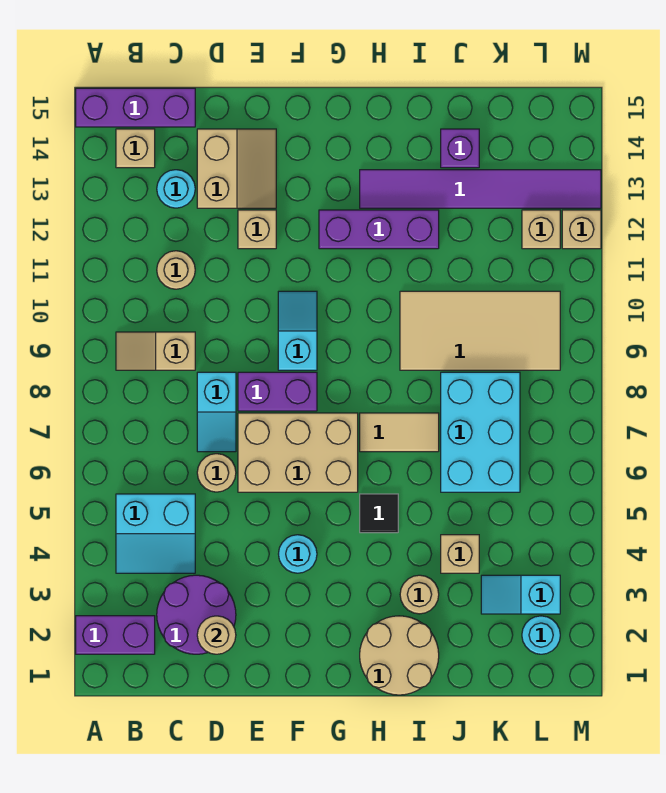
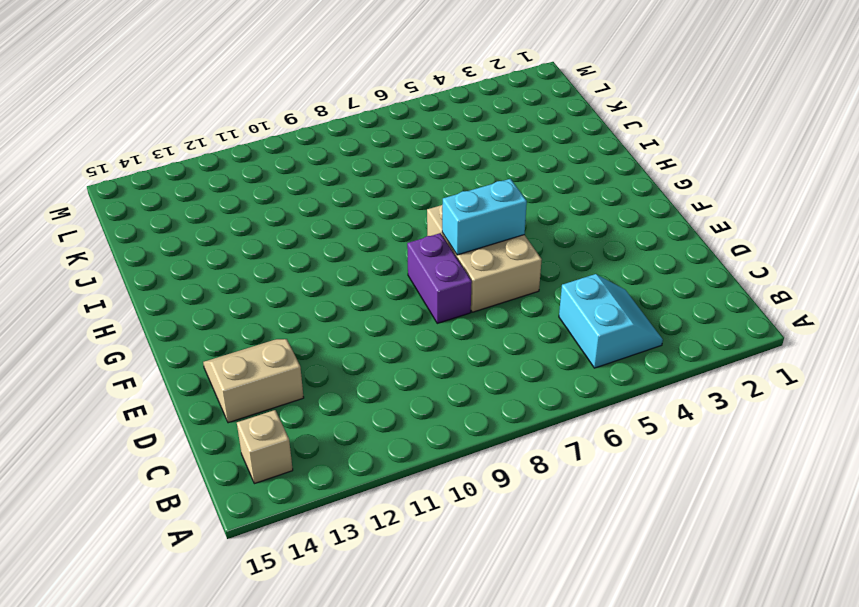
cyan 1x2 brick [442,179,527,255] -> none
none -> purple 1x2 brick [76,616,155,654]
none -> purple 1x3 brick [76,88,195,127]
none -> tan 1x2 slope [116,332,195,370]
none -> purple 2x2 round brick [157,575,236,654]

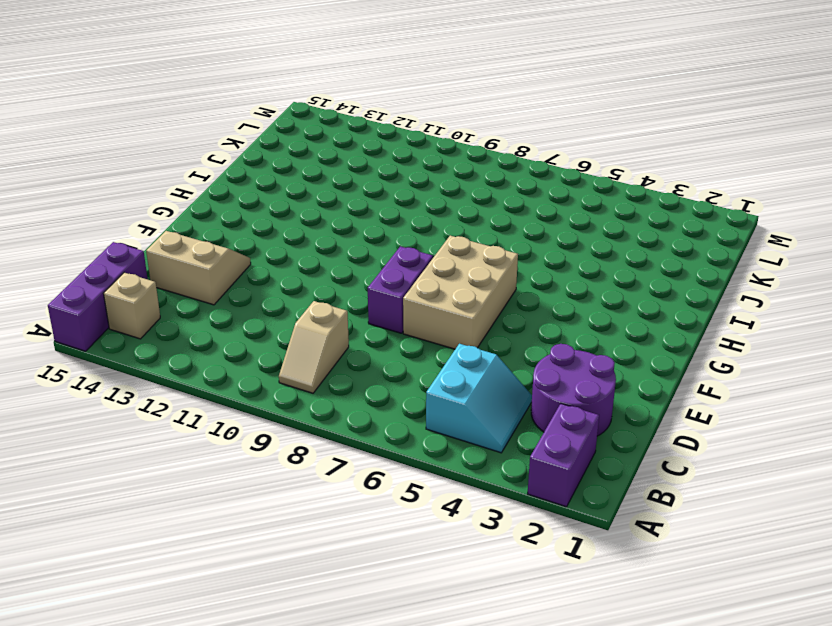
none -> tan 1x1 round brick [157,251,195,289]
none -> cyan 1x1 round brick [157,170,195,208]
none -> tan 1x1 round brick [197,454,236,492]
none -> cyan 1x2 slope [197,372,236,452]

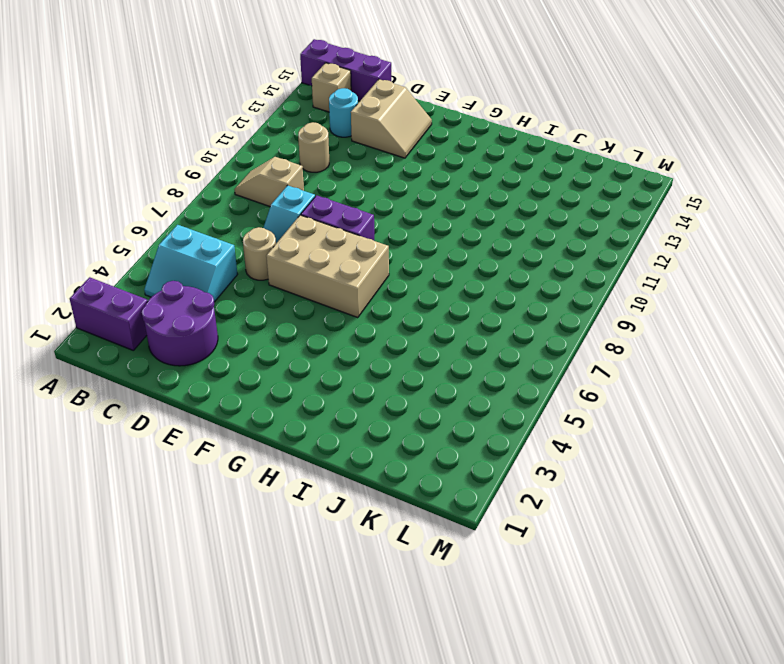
none -> tan 1x1 brick [238,210,276,249]
none -> cyan 1x1 round brick [279,535,317,573]
none -> cyan 1x2 slope [278,291,317,370]
none -> purple 1x3 brick [319,210,439,249]

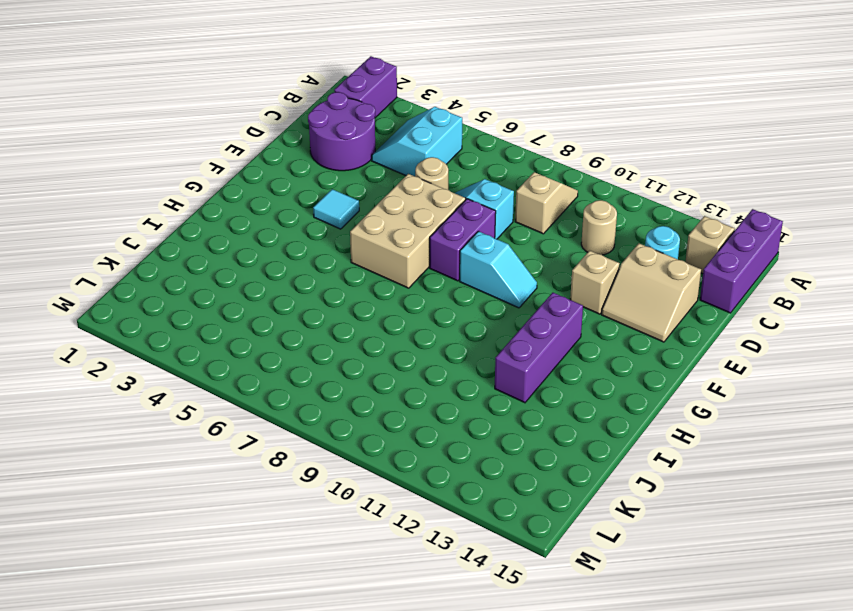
cyan 1x1 tile [313,189,359,229] -> cyan 1x1 round brick [279,535,317,573]
none -> tan 2x2 round brick [360,616,439,695]
none -> black 1x1 tile [360,494,398,533]
none -> tan 1x2 tile [360,413,439,452]
none -> purple 1x6 tile [360,170,601,208]

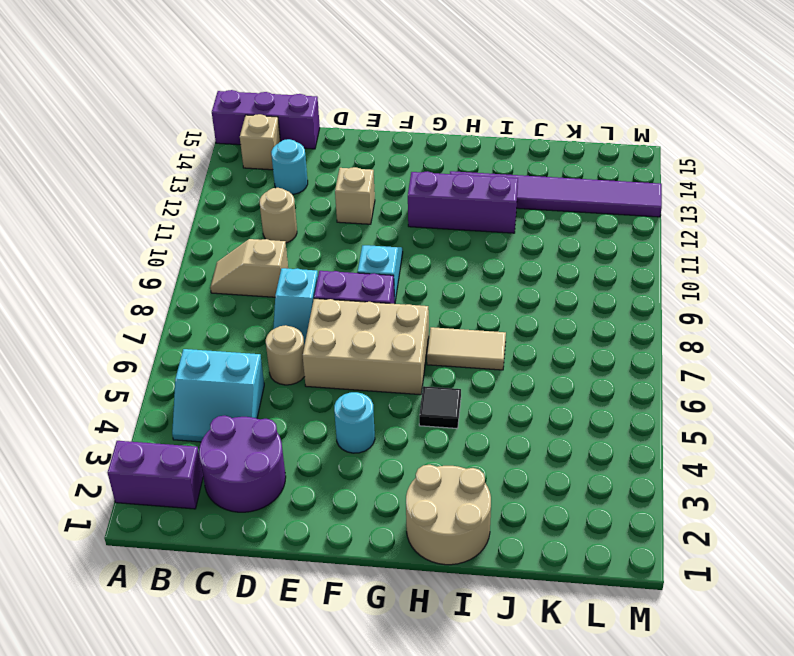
none -> tan 2x2 slope [197,129,276,208]
none -> tan 1x1 round brick [400,575,439,614]
none -> tan 2x4 tile [400,291,560,370]
none -> tan 1x1 brick [441,535,479,573]

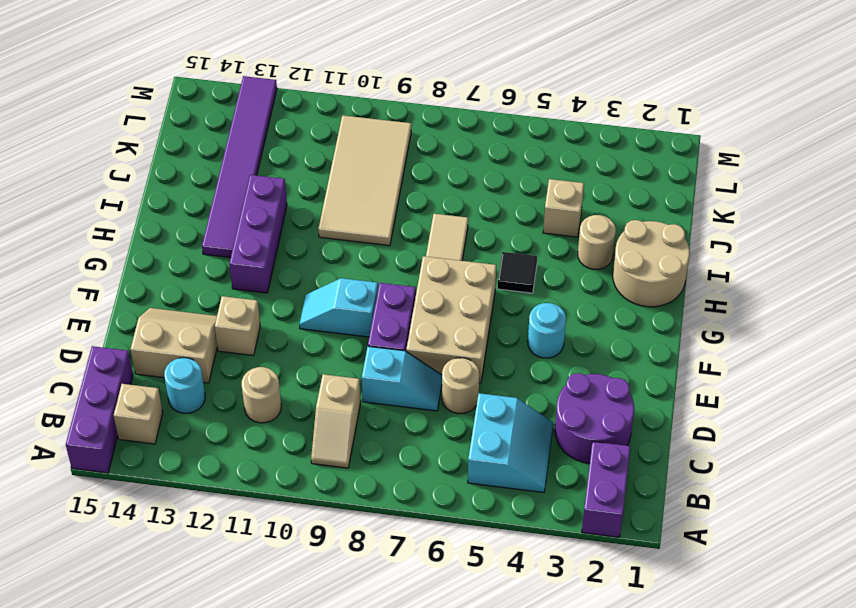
none -> cyan 2x3 brick [441,372,520,492]
none -> purple 1x1 brick [441,129,479,168]
none -> cyan 1x2 slope [481,575,560,614]
none -> cyan 1x1 round brick [522,616,560,654]

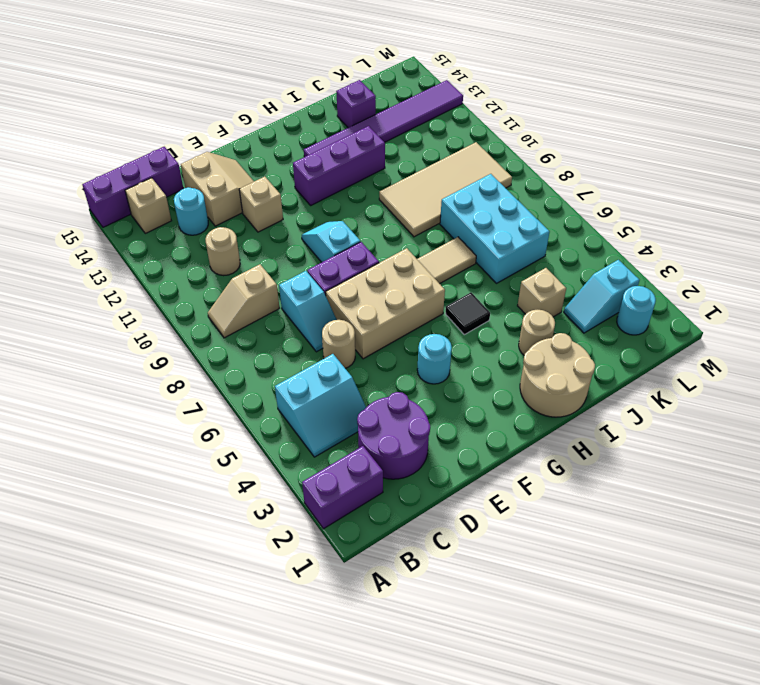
none -> tan 1x1 brick [522,210,560,249]
none -> tan 1x1 brick [562,210,601,249]
none -> tan 1x1 round brick [197,616,236,654]

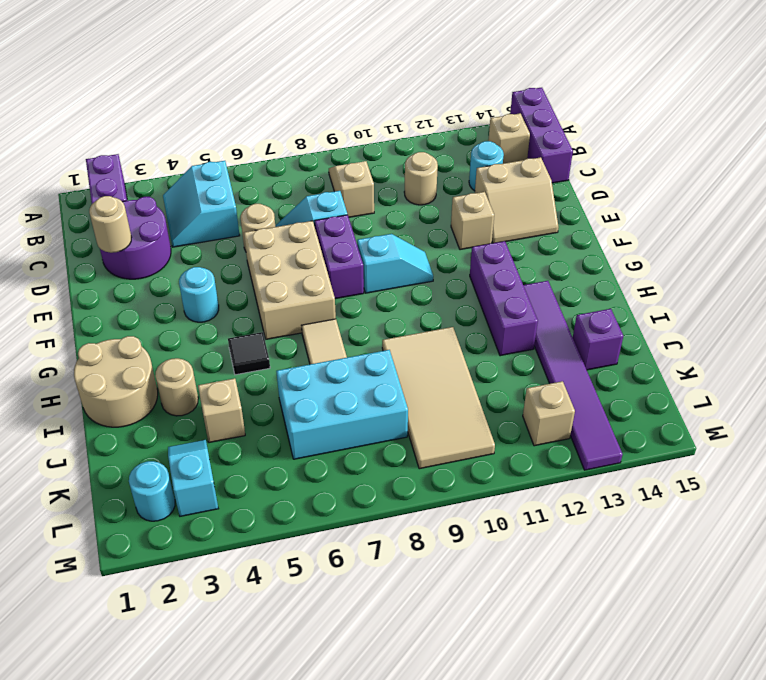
none -> tan 1x1 brick [562,210,601,249]

